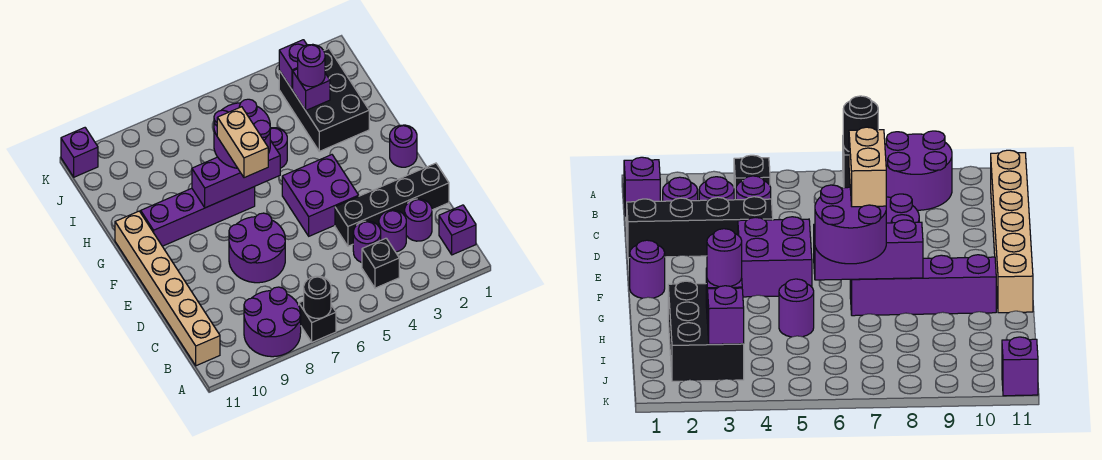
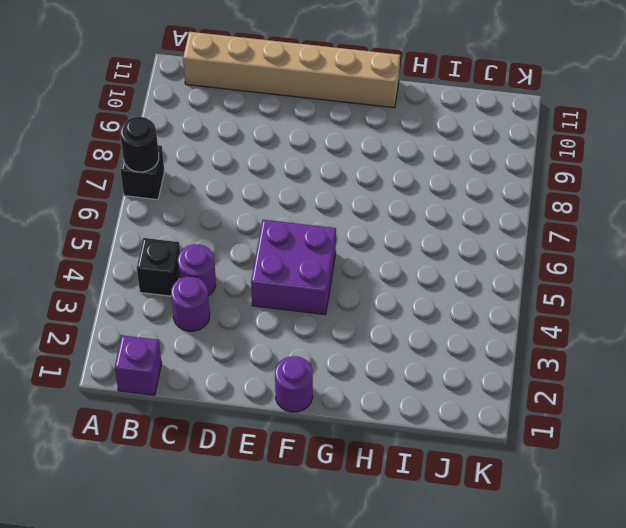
none -> purple 2x2 round brick [244,287,301,357]
none -> purple 1x1 round brick [405,199,432,241]
none -> black 1x4 brick [335,163,449,246]

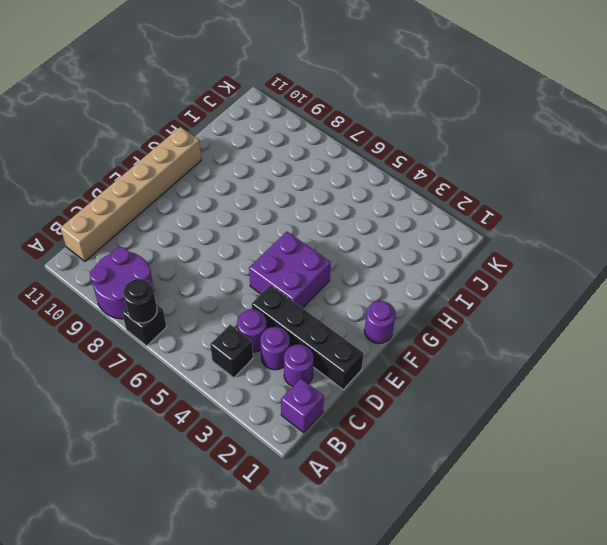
none -> purple 2x2 round brick [229,213,285,283]
none -> purple 1x4 brick [141,187,255,246]
none -> black 2x3 brick [279,49,369,151]

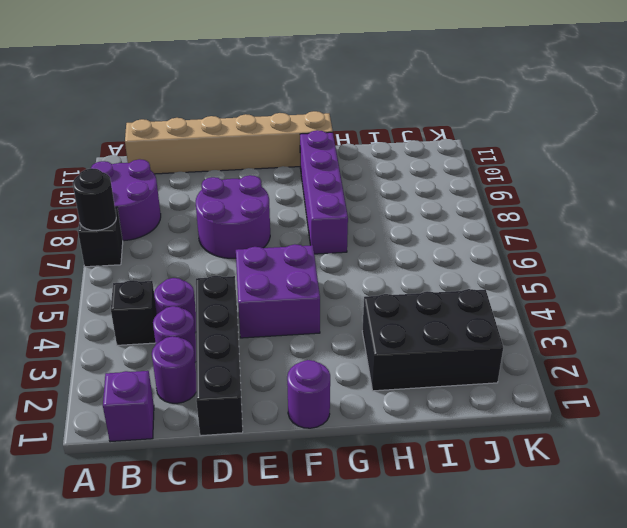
none -> purple 1x1 round brick [270,128,287,168]
none -> purple 1x1 brick [61,128,98,177]
none -> purple 1x3 brick [192,140,280,208]

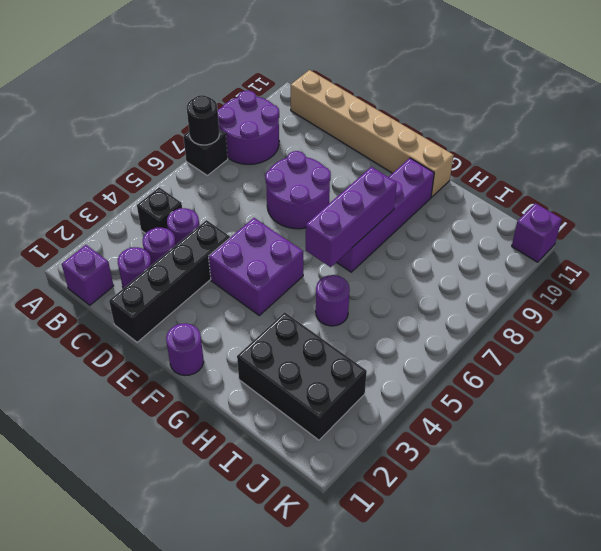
none -> purple 1x1 brick [293,69,330,110]
none -> purple 1x1 brick [279,40,307,90]
none -> purple 2x2 round brick [214,99,270,168]

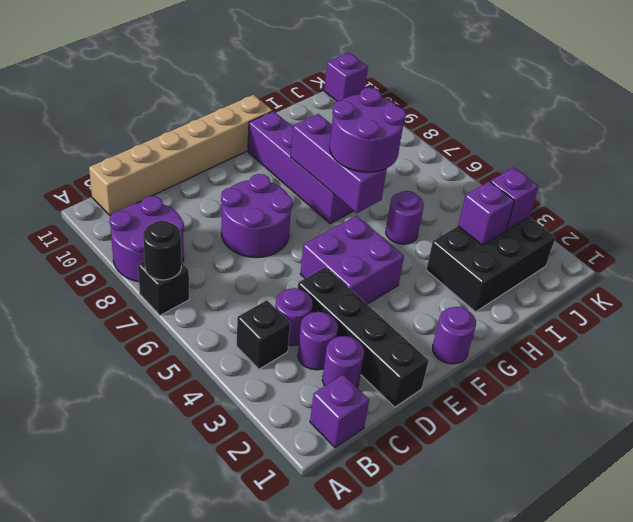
none -> purple 1x1 round brick [298,44,325,87]
none -> tan 1x2 brick [217,107,268,178]

